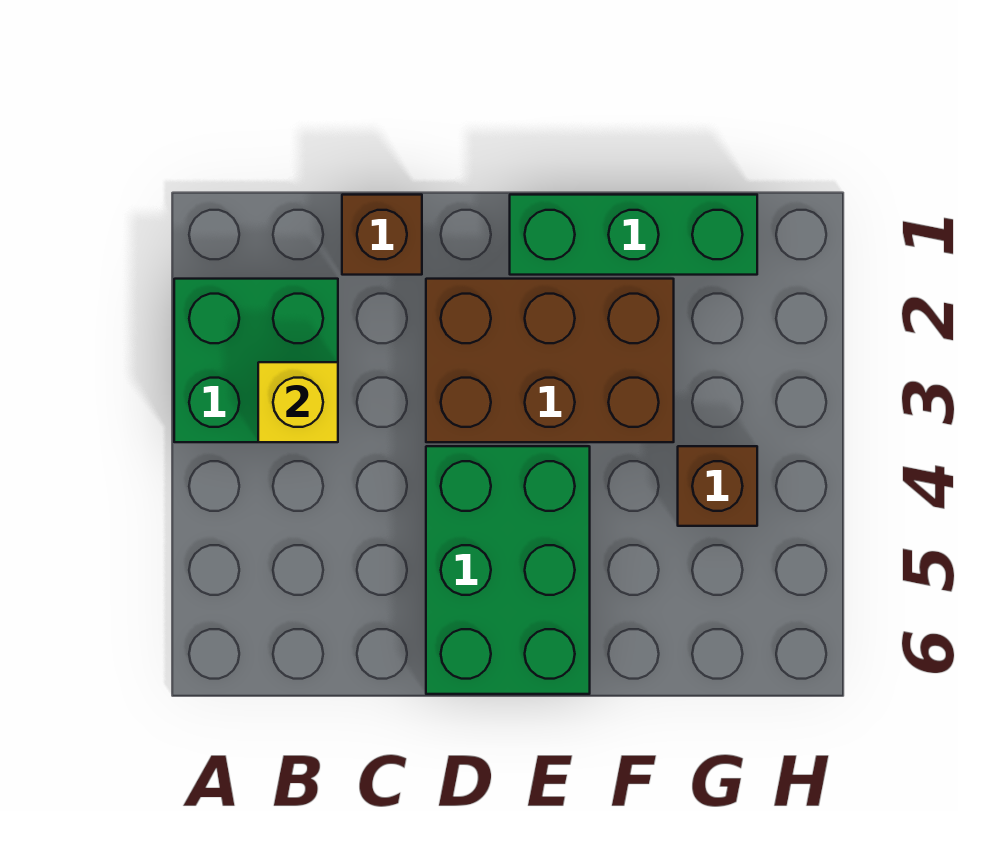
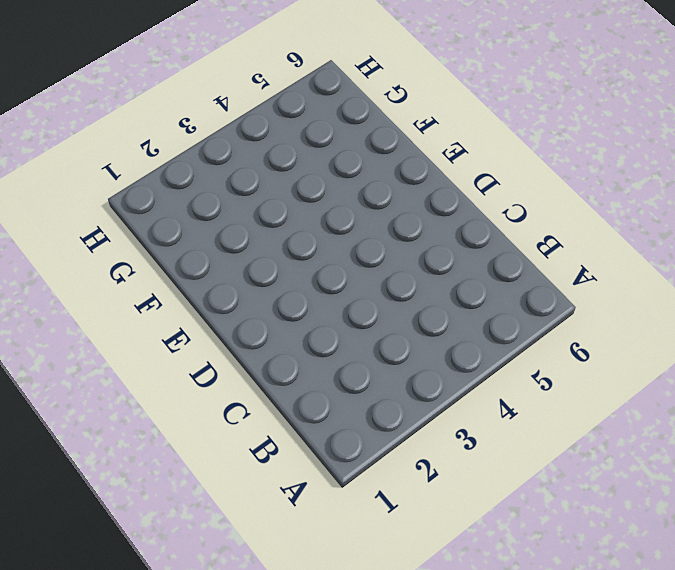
none -> green 2x2 brick [174,279,338,442]
none -> brown 1x1 brick [342,195,422,275]

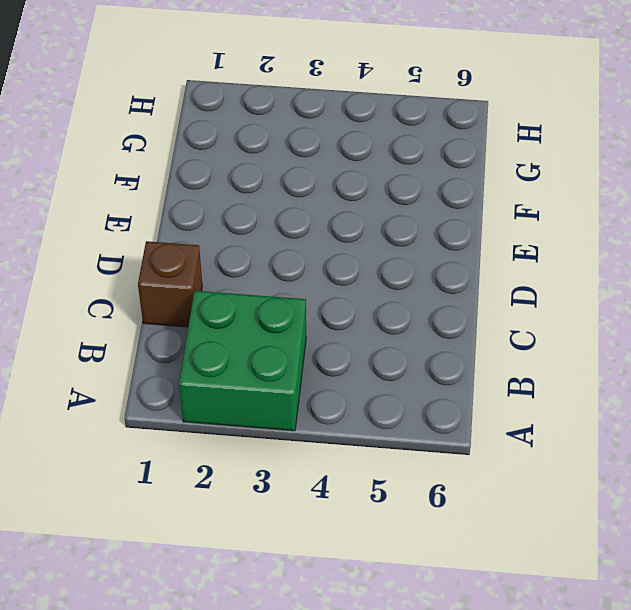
none -> brown 2x3 brick [426,279,674,442]
none -> green 2x3 brick [426,446,590,694]

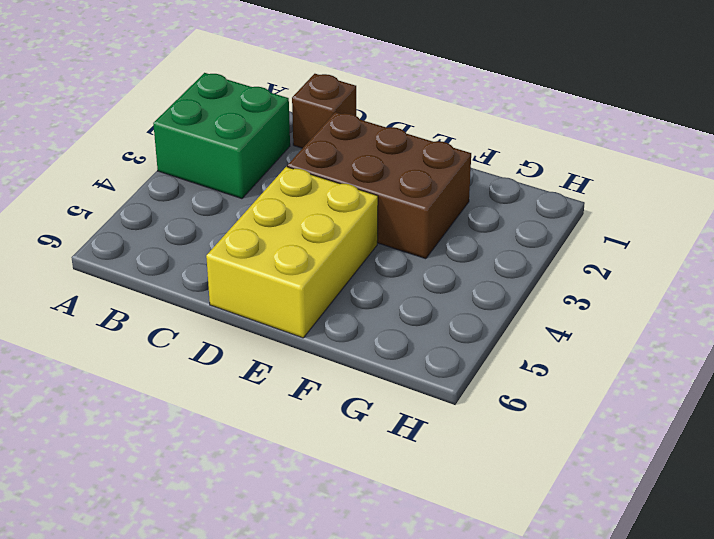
yellow 2x3 brick [206,167,378,338] -> green 2x3 brick [426,446,590,694]
none -> green 1x3 brick [510,195,757,275]
none -> brown 1x1 brick [678,446,757,526]

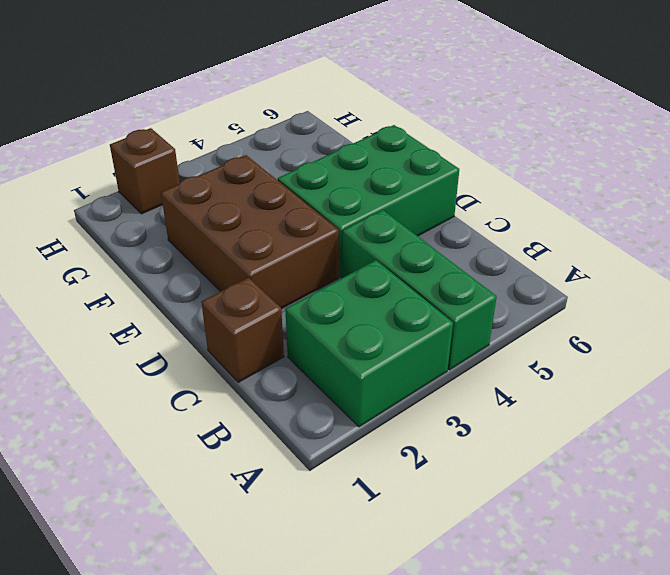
green 1x3 brick [342,210,497,370] -> green 1x3 brick moved to [510,195,757,275]
brown 1x1 brick [110,128,180,214] -> brown 1x1 brick moved to [678,446,757,526]
none -> yellow 1x1 brick [258,362,338,442]

